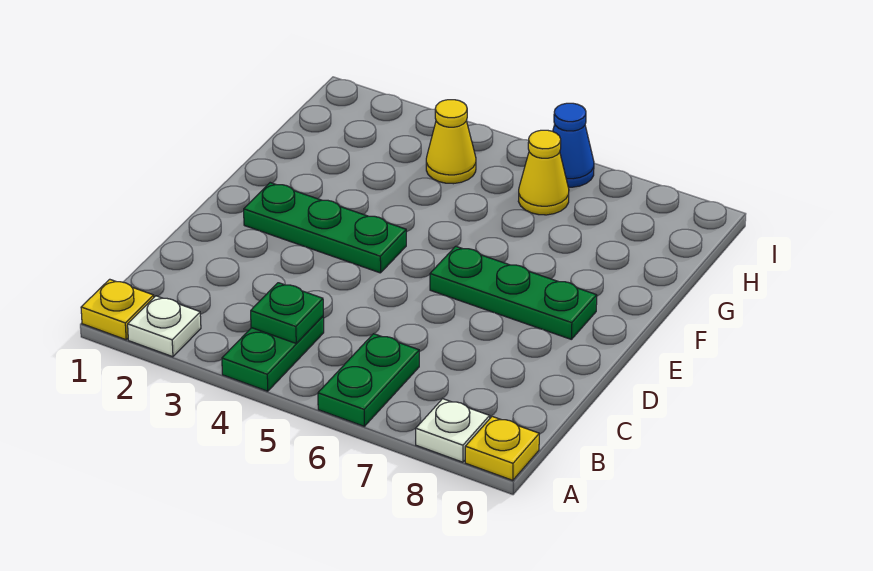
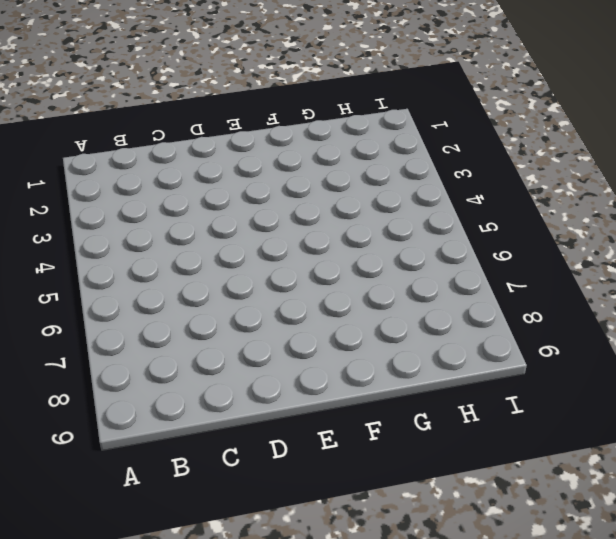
none -> yellow 1x1 plate [81,279,154,340]
none -> white 1x1 plate [128,296,201,357]
none -> green 1x2 plate [222,316,324,391]

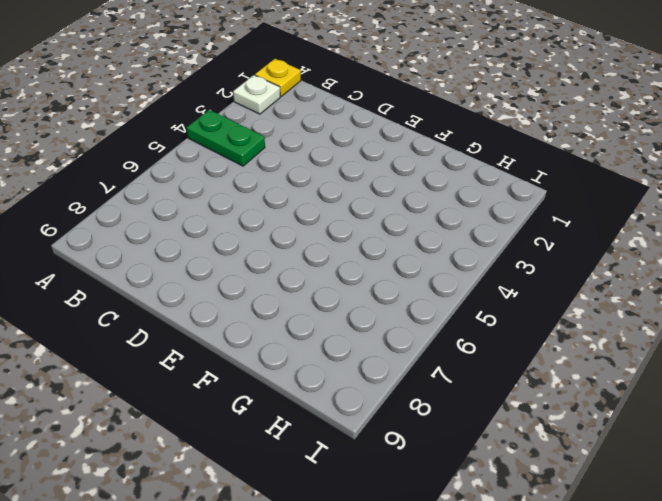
none -> green 1x2 plate [318,334,419,426]
none -> white 1x1 plate [416,399,490,462]
none -> yellow 1x1 plate [465,416,539,480]

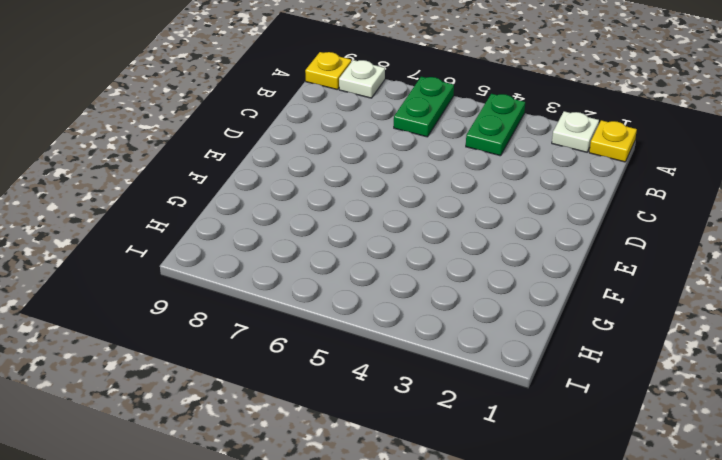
none -> green 1x3 plate [244,183,406,273]
none -> green 1x3 plate [430,246,597,339]
none -> yellow 1x1 cone [426,100,476,184]

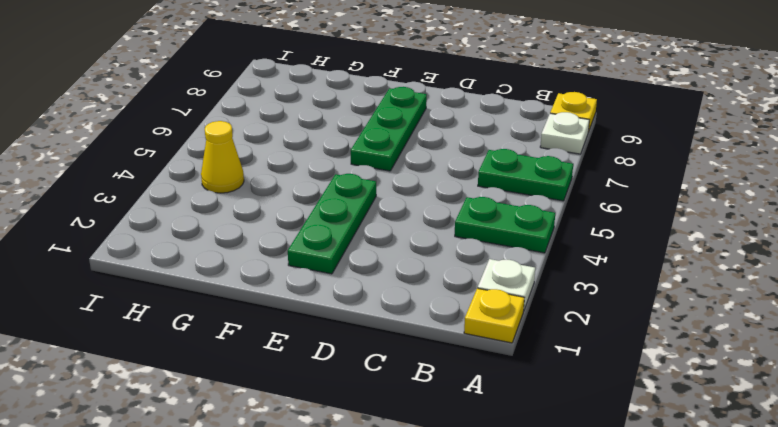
none -> yellow 1x1 cone [518,130,569,215]
none -> blue 1x1 cone [553,103,594,187]
none -> green 1x1 plate [251,283,323,343]

